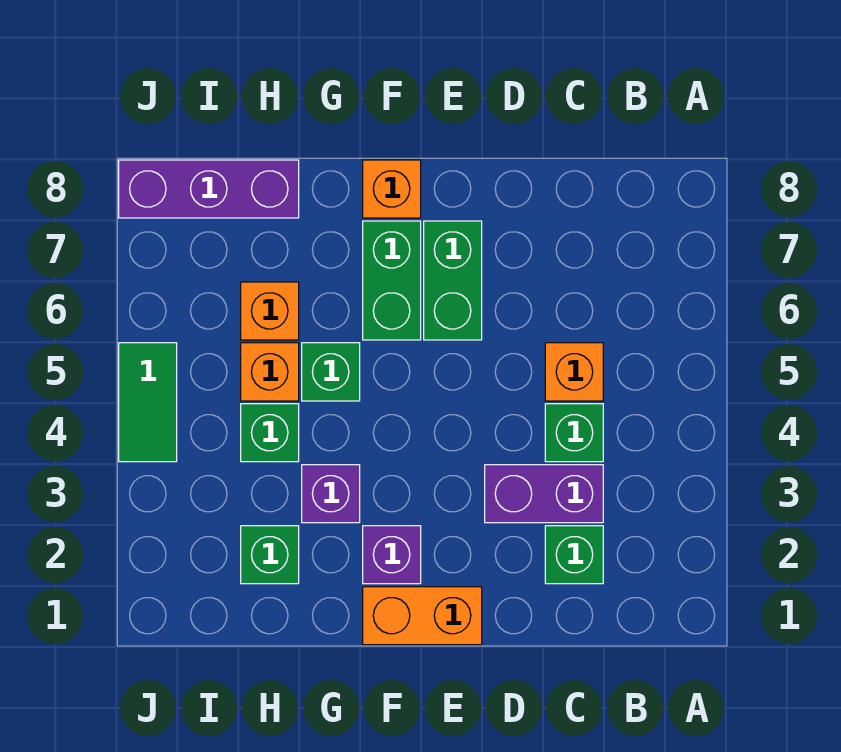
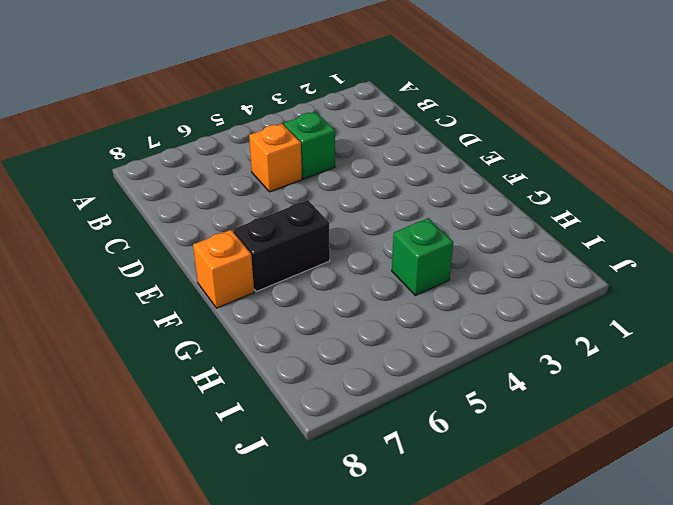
black 1x2 brick [233,200,330,292] -> green 1x2 brick [363,221,421,340]
none -> green 1x1 brick [545,526,603,584]
none -> purple 1x2 brick [485,465,603,523]
none -> orange 1x2 brick [363,587,482,645]

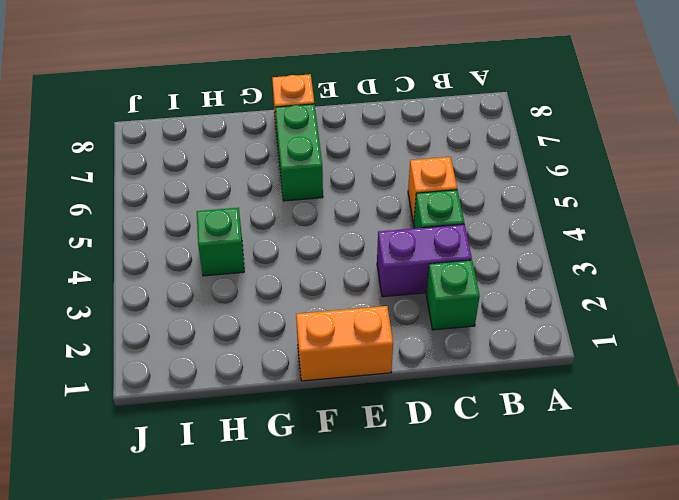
none -> green 1x2 brick [424,221,482,340]
none -> purple 1x1 brick [363,526,421,584]
none -> purple 1x1 brick [302,465,360,523]

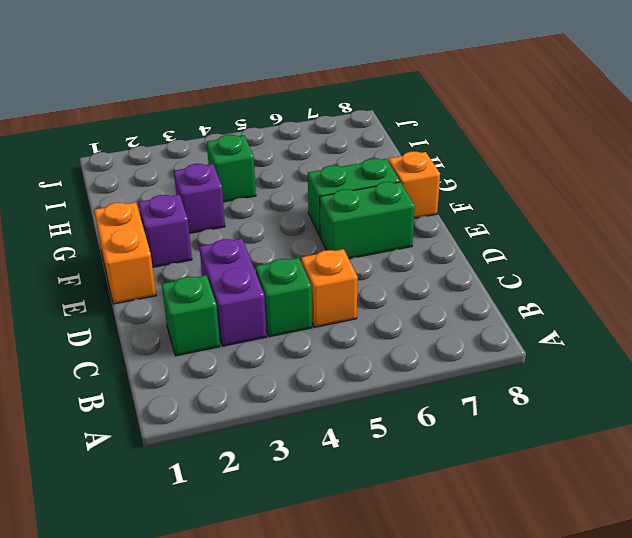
none -> green 1x1 brick [302,343,360,401]
none -> green 1x1 brick [241,526,299,584]
none -> orange 1x1 brick [241,343,299,401]

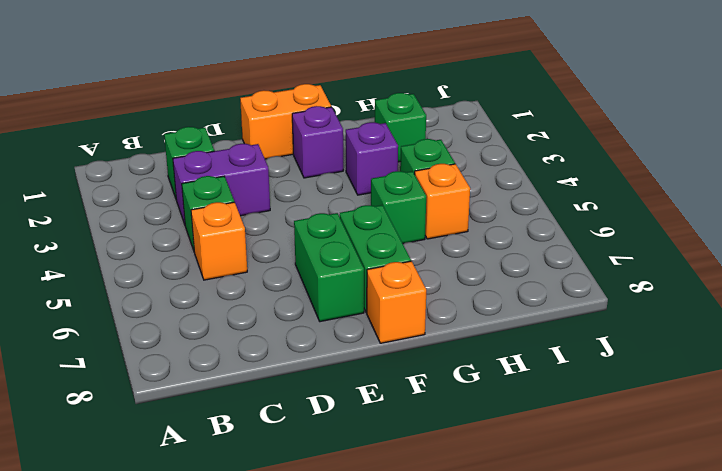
none -> orange 1x1 brick [241,282,299,340]
none -> purple 1x3 brick [119,160,299,218]
none -> green 1x2 tile [119,343,177,462]

